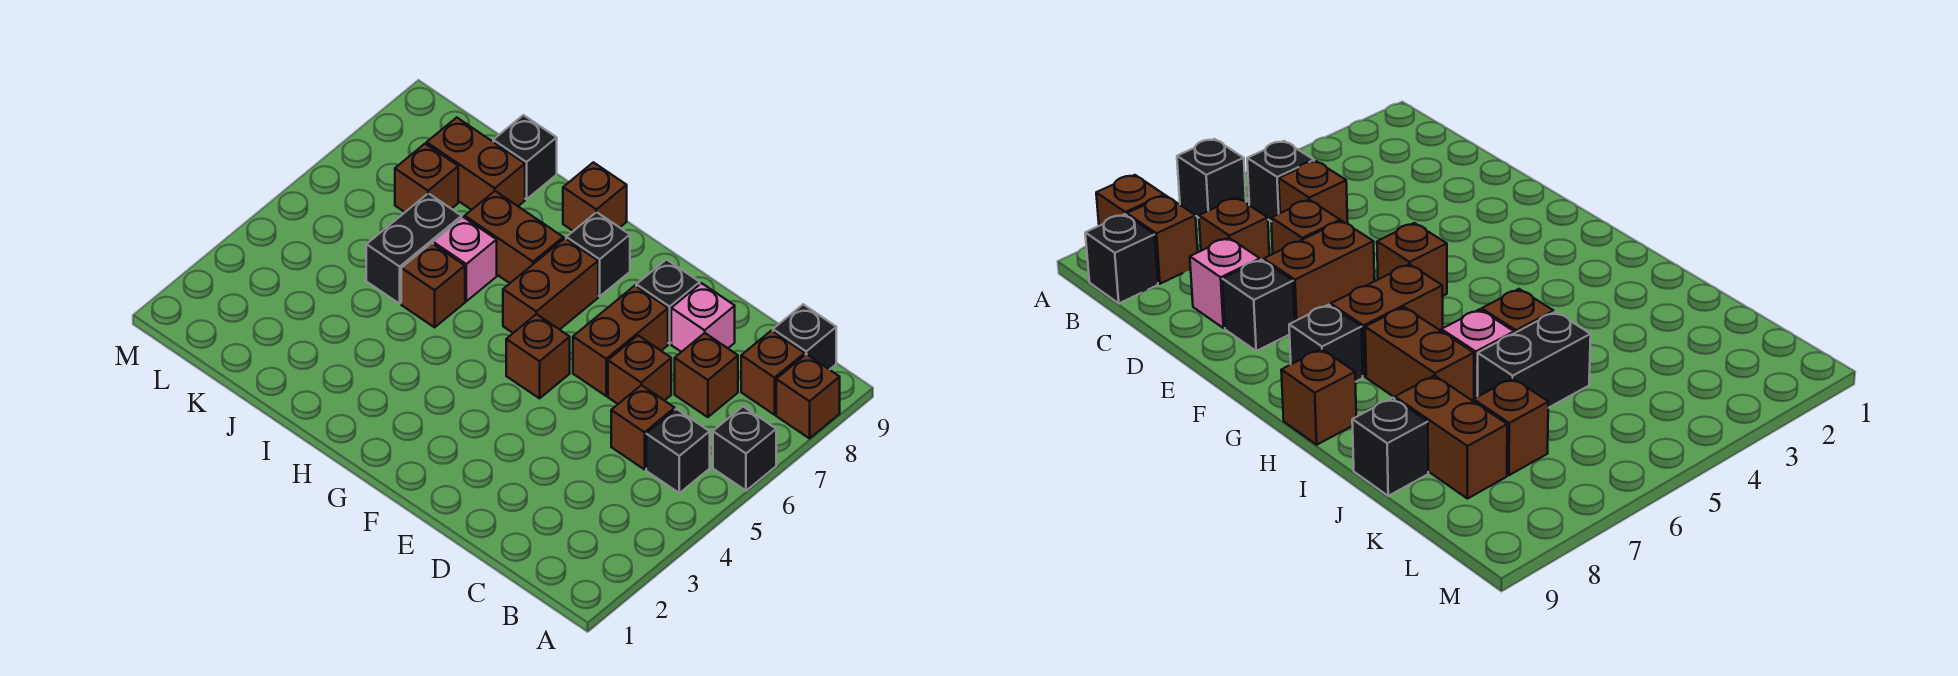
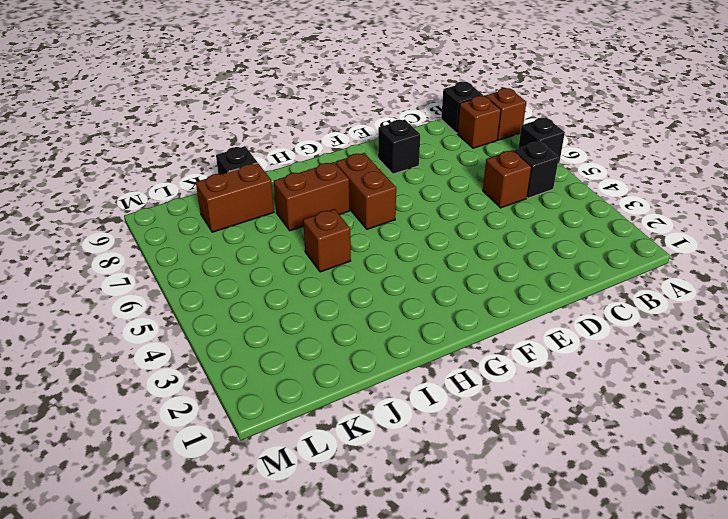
none -> brown 1x1 brick [675,333,738,417]
none -> brown 1x1 brick [608,335,671,404]
none -> pink 1x1 brick [671,283,735,352]

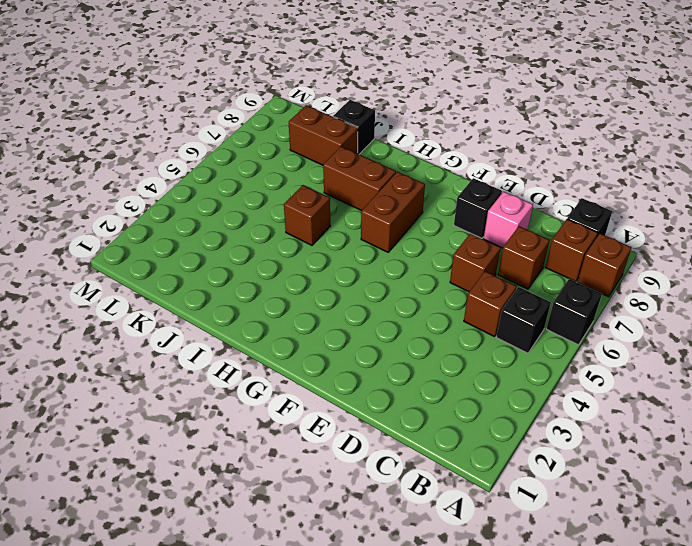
none -> brown 1x2 brick [573,286,668,396]
none -> brown 1x1 brick [506,314,570,398]
none -> black 1x1 brick [566,212,630,296]

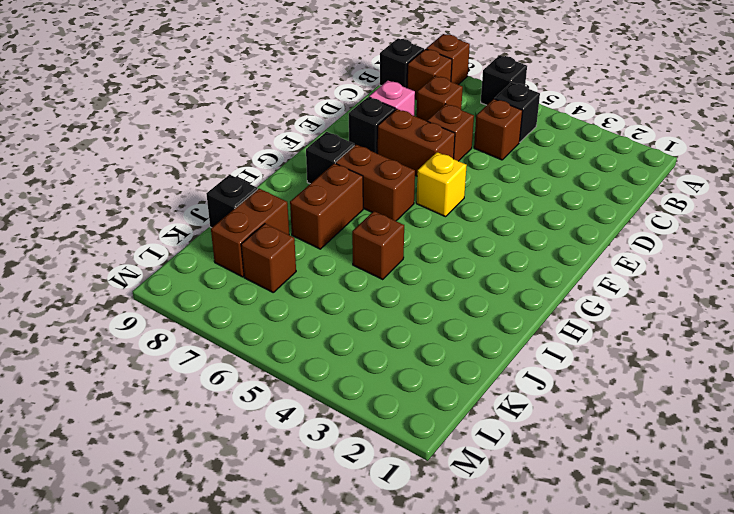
yellow 1x1 brick [416,152,467,217] -> brown 1x1 brick [506,314,570,398]
none -> brown 1x1 brick [563,162,627,231]
none -> pink 1x1 brick [433,217,497,301]
none -> black 1x2 brick [366,193,462,304]

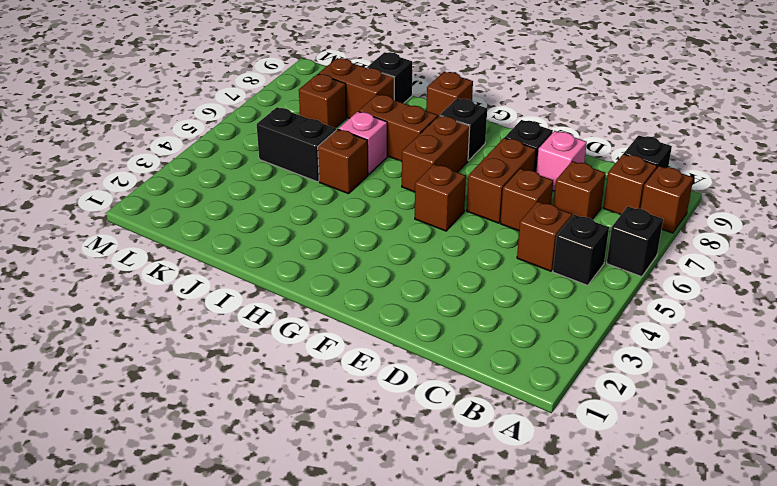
black 1x2 brick [257,107,336,182] -> black 1x2 brick turned to [366,193,462,304]

